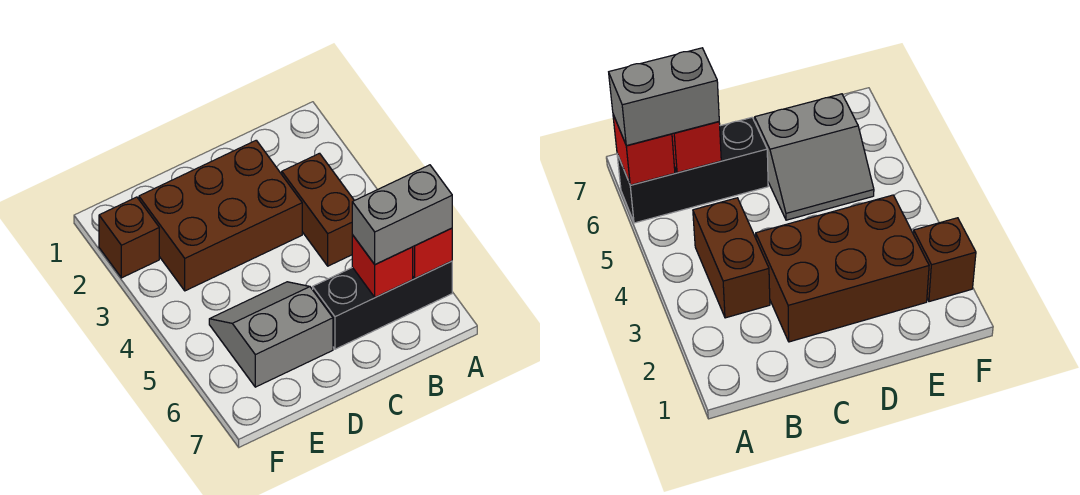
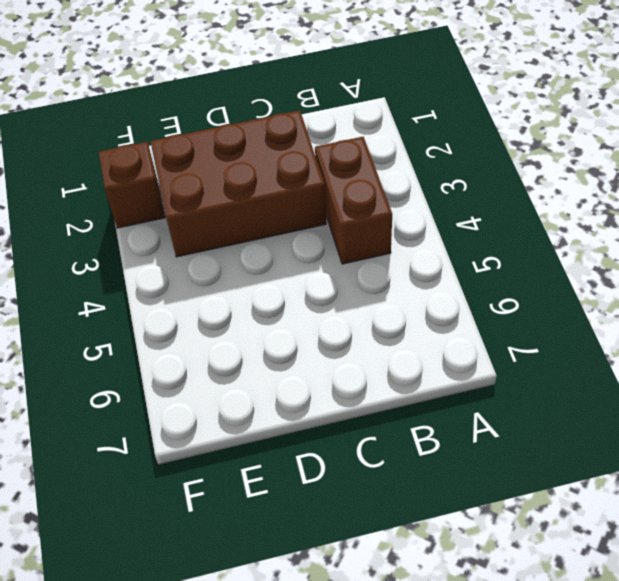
none -> black 1x3 brick [313,261,452,349]
none -> grey 2x2 slope [209,282,333,387]

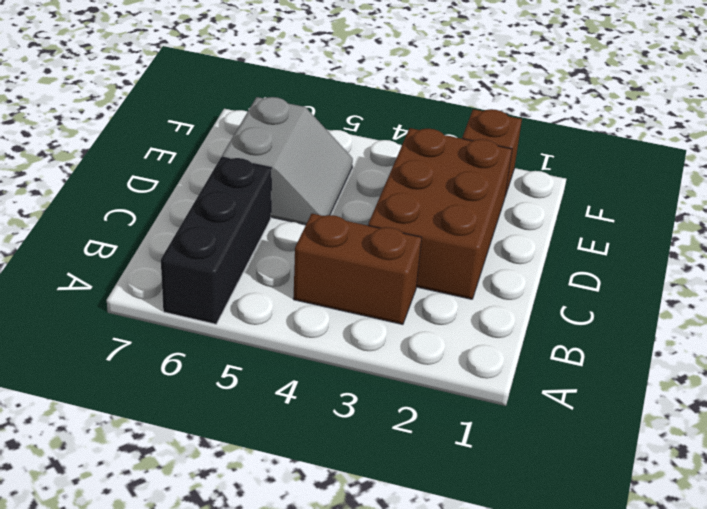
none -> red 1x1 brick [413,228,452,278]
none -> red 1x1 brick [352,235,413,297]

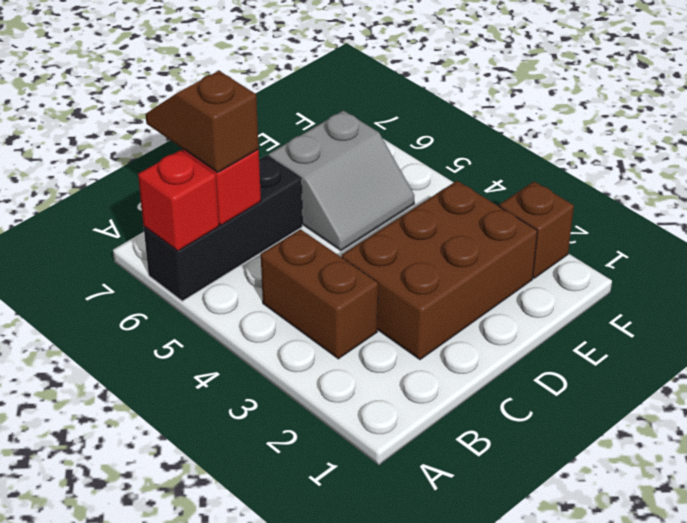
brown 1x2 slope [145,71,259,172] -> grey 1x2 brick [352,165,452,265]

